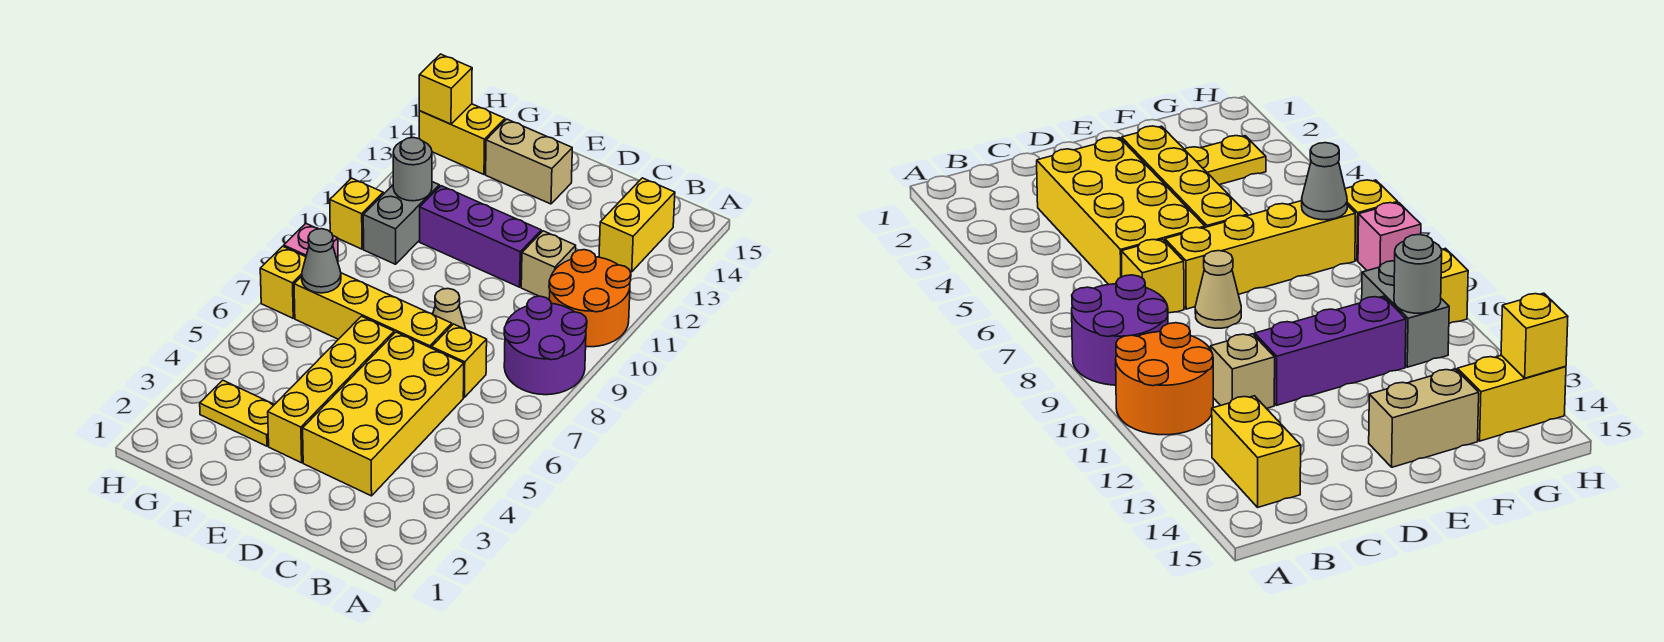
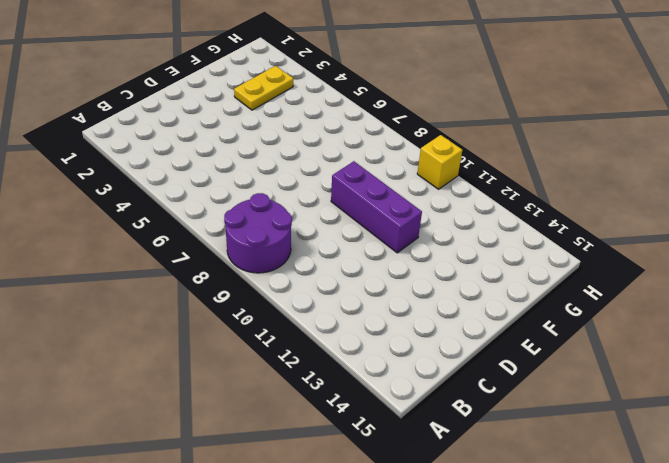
purple 1x3 brick [331,161,422,253] -> purple 1x3 brick turned to [420,186,541,287]
none -> orange 2x2 round brick [549,250,631,347]
none -> yellow 1x2 brick [599,178,675,272]
none -> yellow 2x4 brick [303,332,464,496]

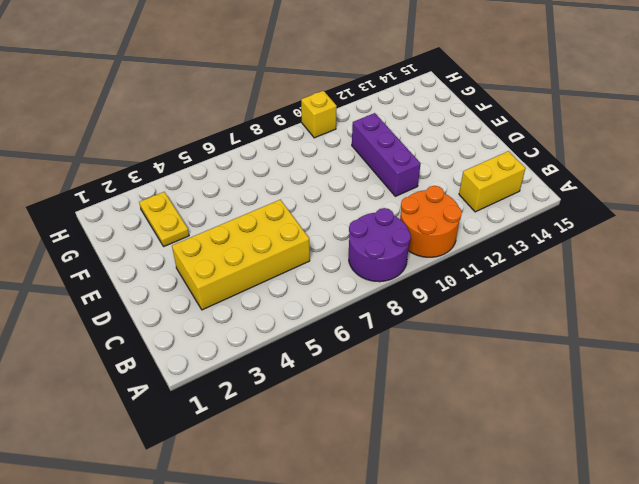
none -> yellow 1x1 brick [432,324,487,397]
none -> tan 1x1 brick [521,231,576,299]
none -> yellow 1x4 brick [294,273,452,348]

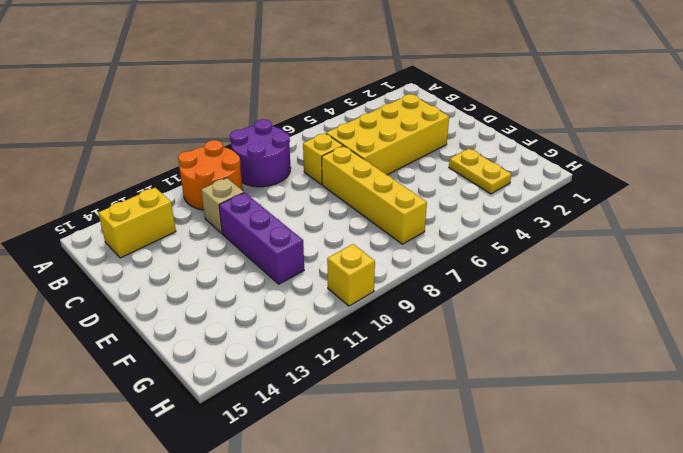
none -> tan 1x1 cone [433,289,466,329]
none -> yellow 1x4 brick [268,316,394,463]
none -> tan 1x2 brick [486,119,572,204]

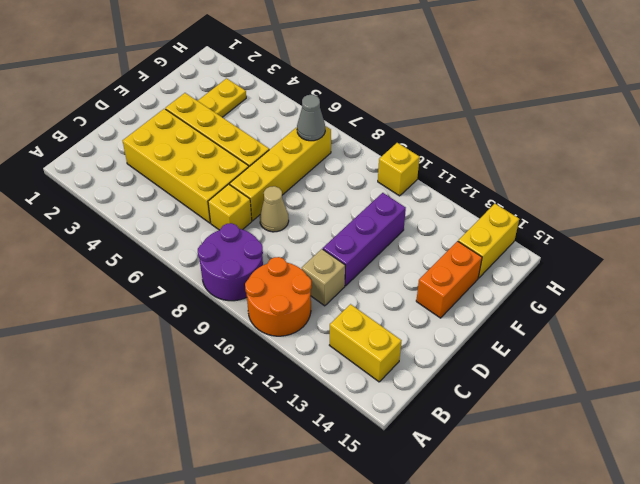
orange 1x2 brick [416,241,482,318] -> tan 1x2 brick [486,119,572,204]
none -> grey 1x2 brick [363,182,439,264]
none -> yellow 1x1 brick [260,246,306,318]
none -> pink 1x1 brick [284,224,338,261]

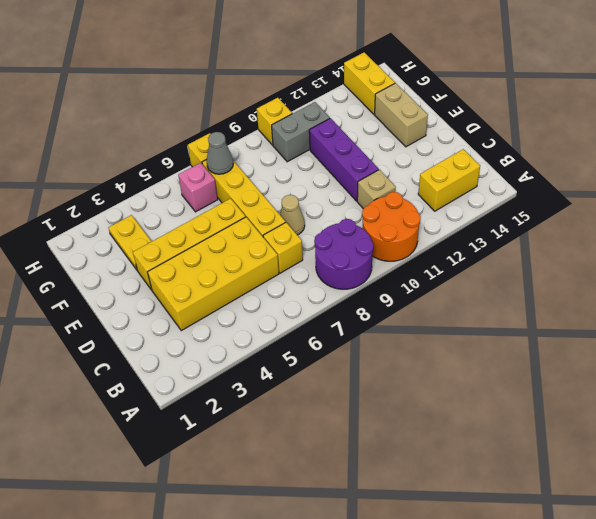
pink 1x1 brick [178,163,218,212] -> pink 1x1 brick moved to [284,224,338,261]
none -> grey 1x1 round brick [393,138,432,201]
none -> yellow 1x1 brick [419,54,472,124]

